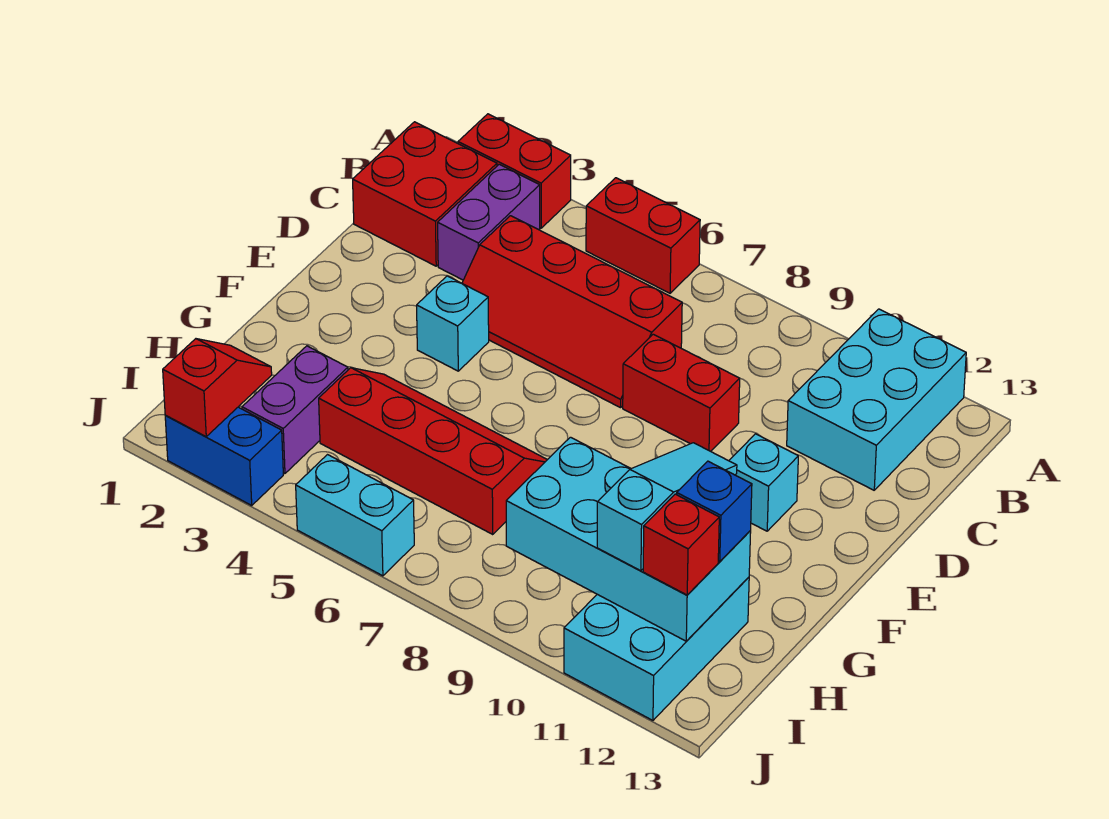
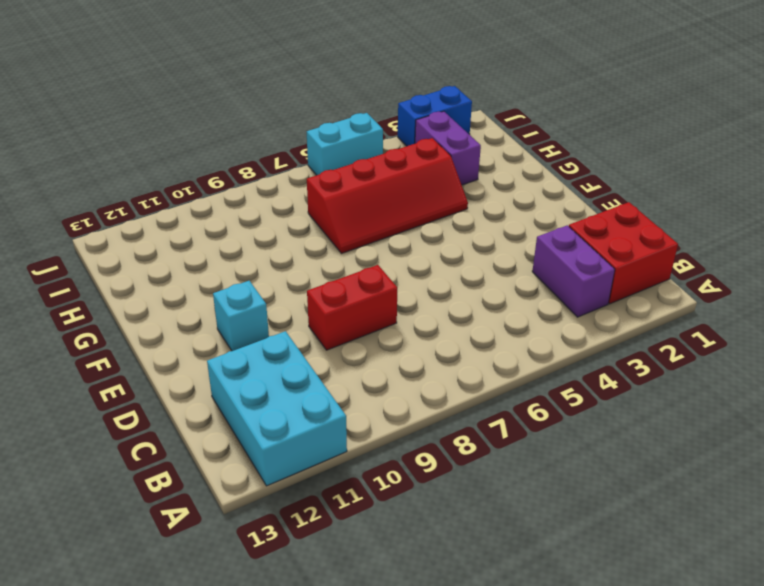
none -> red 1x2 brick [458,114,571,228]
none -> red 1x2 brick [586,178,700,293]
none -> red 2x4 slope [462,216,682,408]

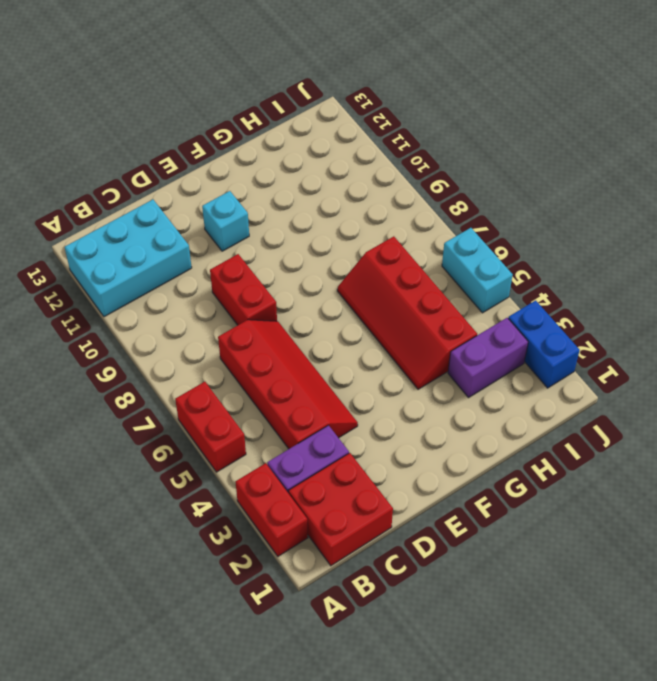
none -> cyan 1x1 brick [417,276,489,371]
none -> cyan 2x3 brick [564,577,749,720]
none -> cyan 2x4 brick [506,437,751,641]

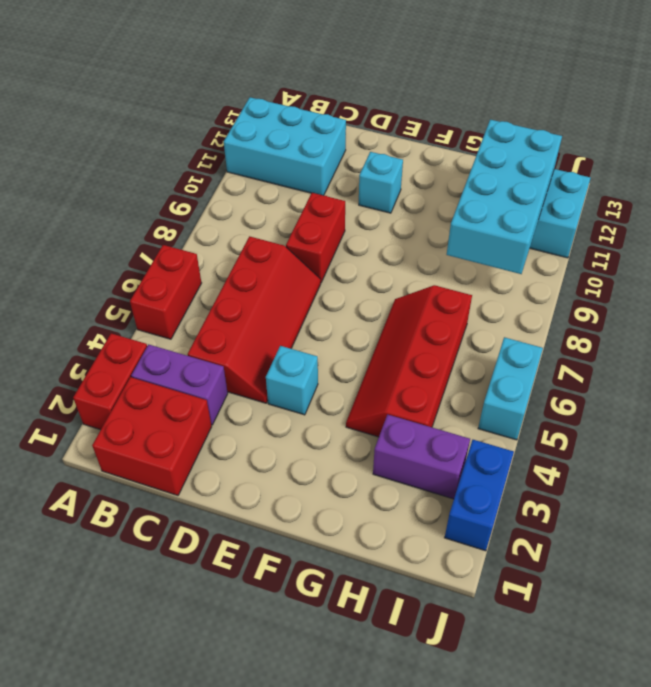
none -> red 1x2 slope [163,339,272,437]
none -> cyan 1x3 slope [597,443,737,571]
none -> blue 1x1 brick [677,461,752,561]

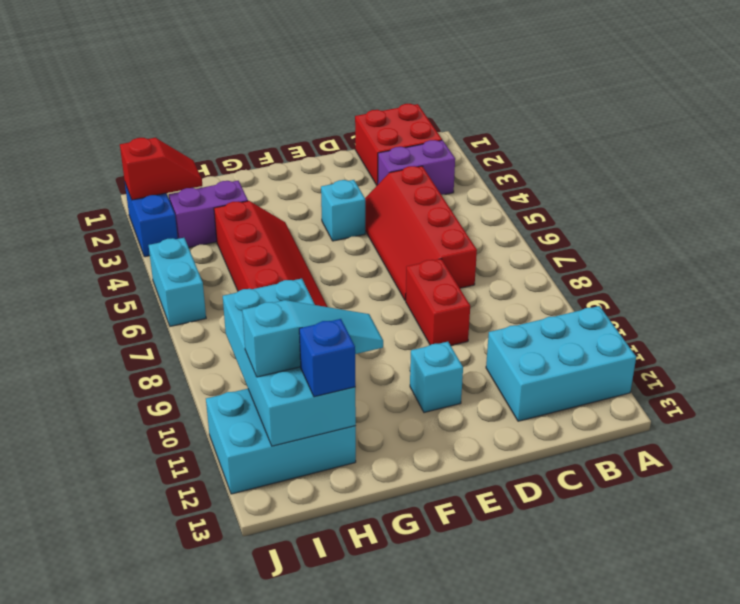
none -> red 1x2 brick [458,114,571,228]
none -> red 1x2 brick [586,178,700,293]
none -> red 1x1 brick [643,494,719,595]

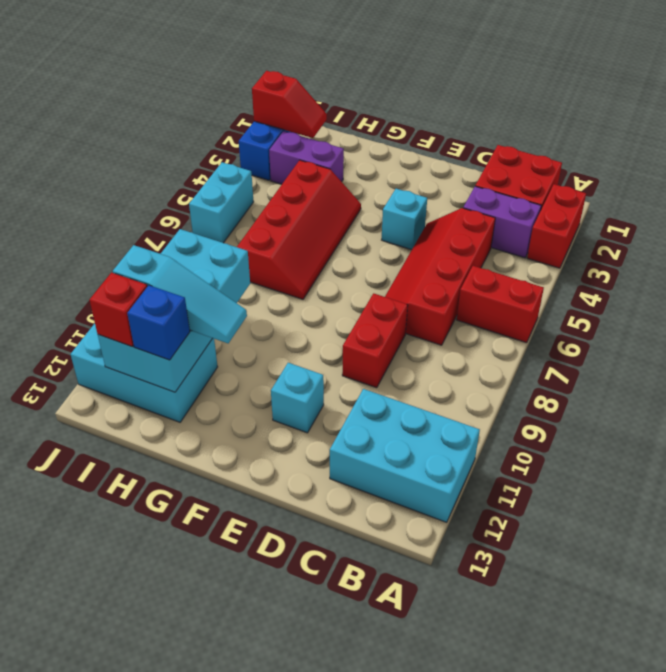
red 1x2 brick [457,266,544,343] -> red 1x2 brick turned to [586,178,700,293]

